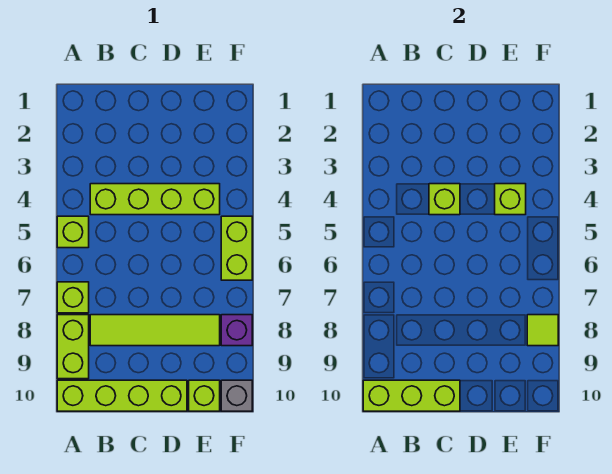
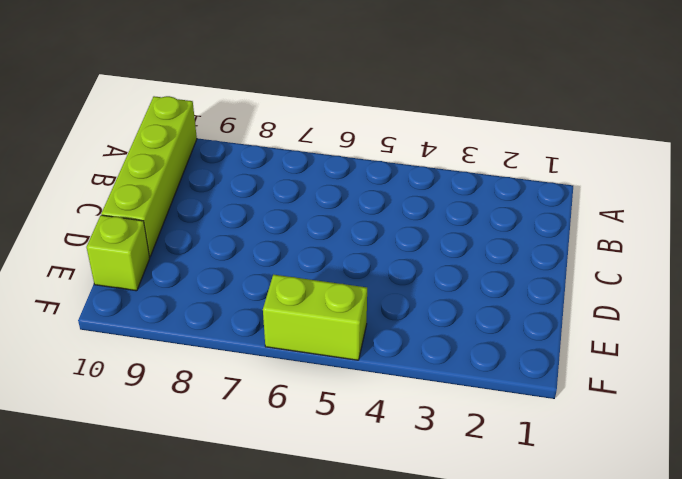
none -> lime 1x1 brick [57,216,89,248]
none -> lime 1x1 brick [57,282,89,313]
none -> lime 1x2 brick [57,315,89,379]

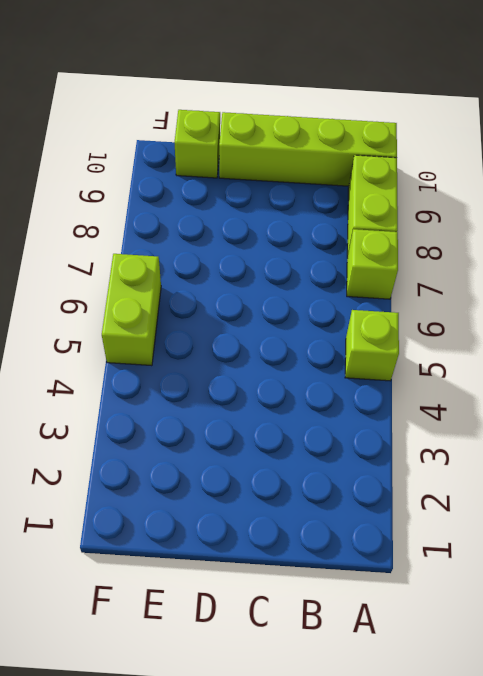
none -> lime 1x4 brick [90,184,220,215]
none -> lime 1x4 tile [90,315,220,346]
none -> purple 1x1 brick [221,315,252,346]

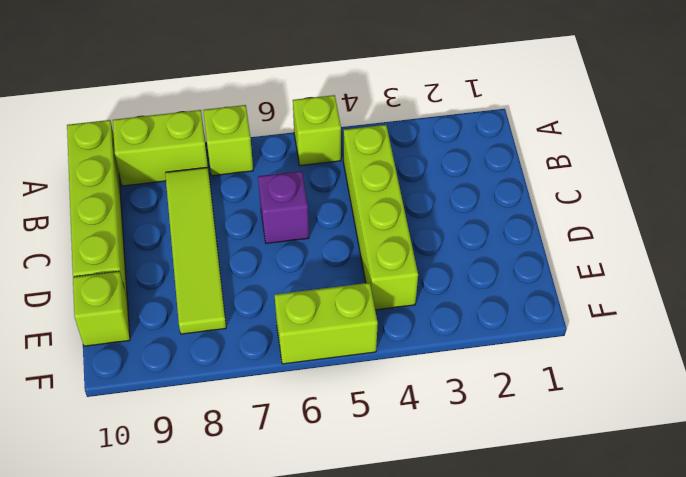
purple 1x1 brick [258,171,309,243] -> purple 1x1 brick moved to [221,315,252,346]
none -> grey 1x1 brick [221,380,252,411]
none -> lime 1x3 brick [363,380,460,411]
none -> lime 1x1 brick [429,184,460,215]

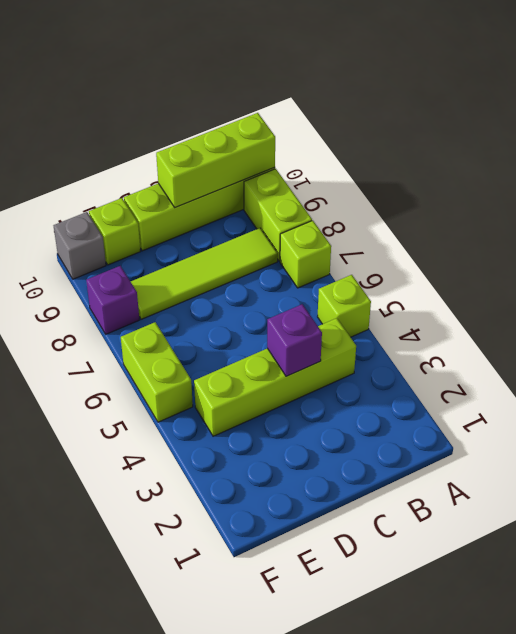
purple 1x1 brick [267,304,322,376] -> lime 1x1 brick [429,184,460,215]
none -> lime 1x1 brick [495,184,526,215]
none -> lime 1x1 tile [527,315,558,346]

